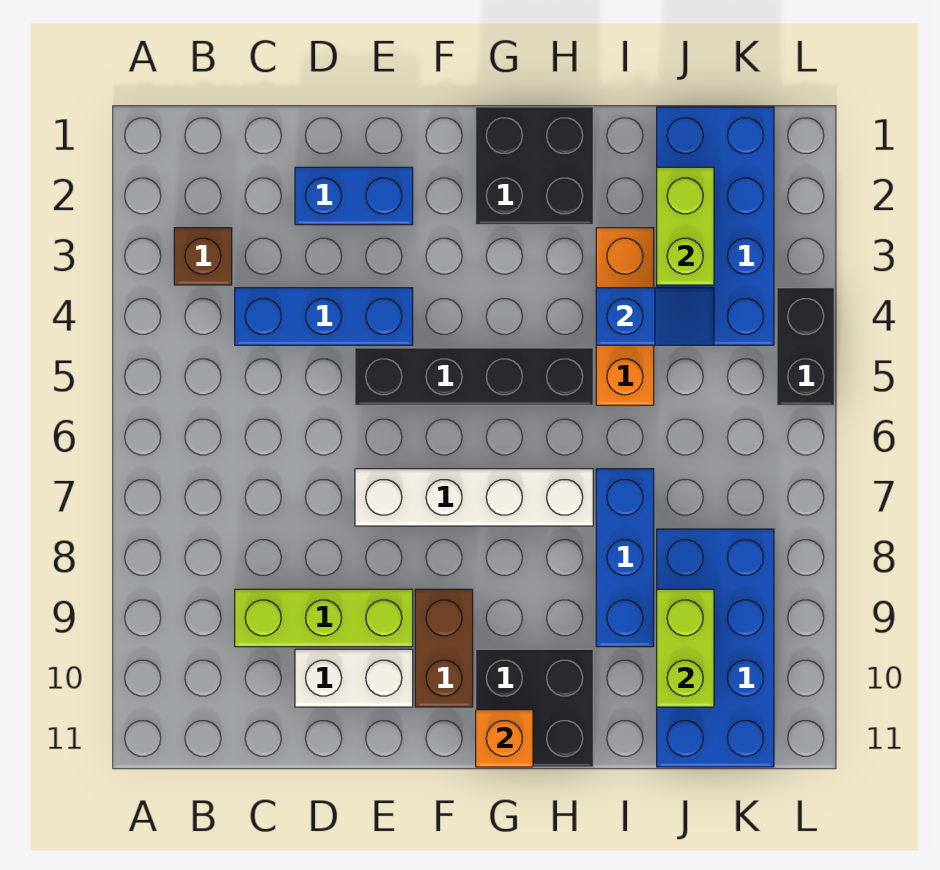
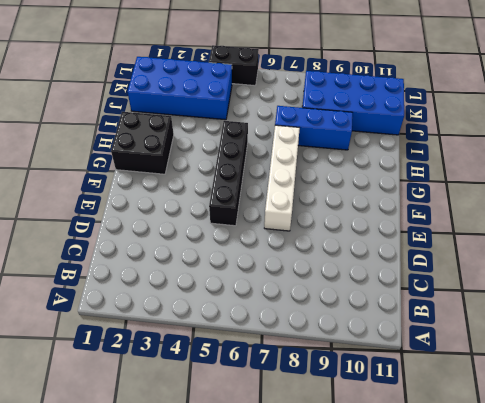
none -> brown 1x1 brick [174,228,232,285]
none -> blue 1x3 brick [235,288,413,345]
none -> lime 1x3 brick [235,589,413,647]

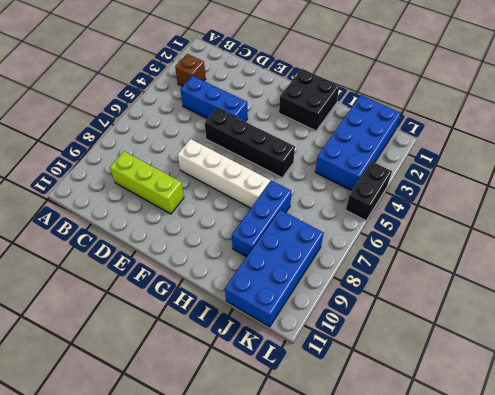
none -> blue 1x2 brick [295,167,413,225]
none -> white 1x2 brick [295,649,413,707]
none -> brown 1x2 brick [415,589,473,707]

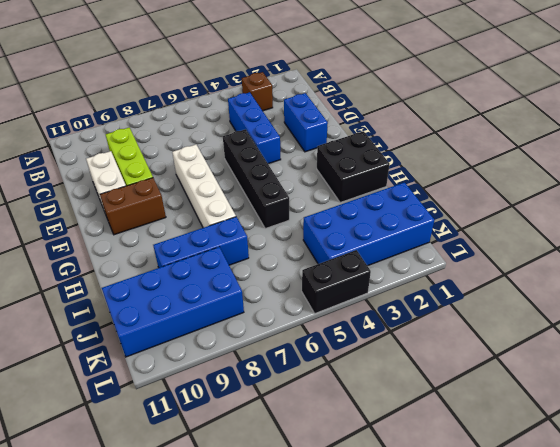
none -> black 2x2 brick [476,649,593,767]
none -> orange 1x3 brick [596,228,654,405]
none -> orange 1x1 brick [476,710,533,767]

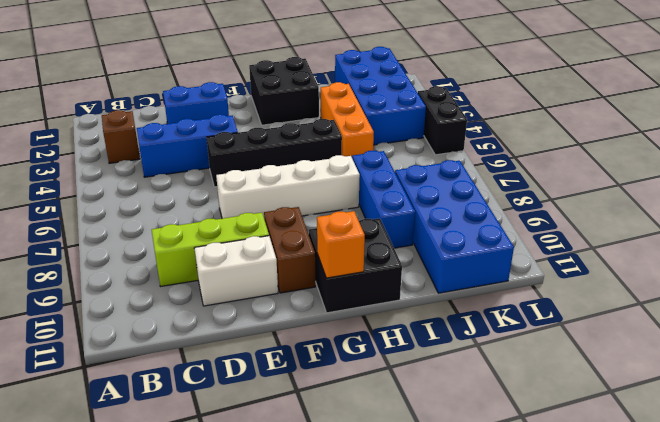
none -> blue 1x2 slope [596,288,714,345]
none -> lime 1x2 brick [657,167,714,285]
none -> lime 1x2 brick [657,589,714,707]

